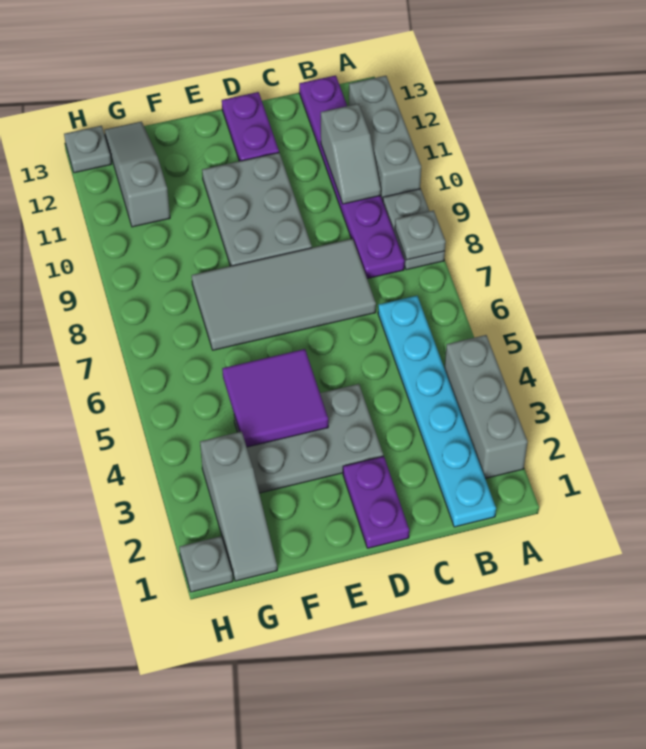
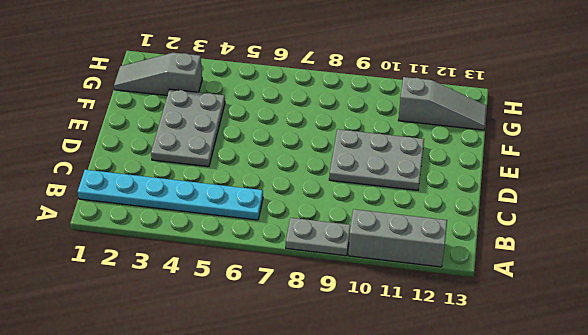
none -> grey 1x3 brick [444,335,528,479]
none -> purple 1x6 plate [299,75,405,279]
none -> grey 2x4 tile [192,239,376,350]

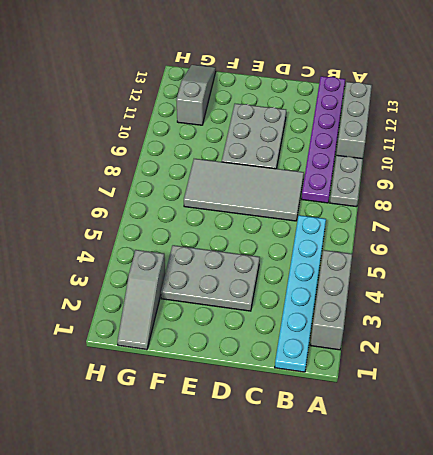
none -> purple 1x2 plate [343,456,409,548]
none -> purple 1x2 plate [222,92,279,161]
none -> grey 1x1 plate [179,536,233,592]

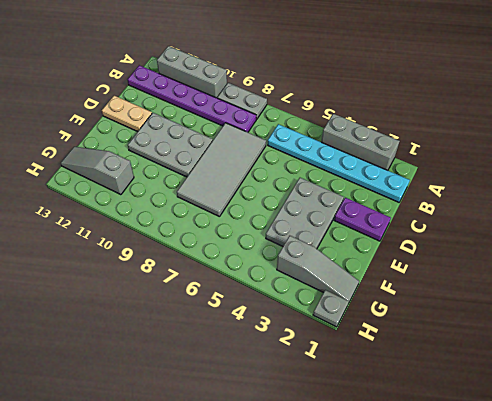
tan 1x2 plate [102,96,152,132] -> purple 1x2 plate [222,92,279,161]
none -> grey 1x1 plate [64,126,111,173]
none -> grey 1x1 plate [395,210,446,260]
none -> grey 1x2 slope [321,104,381,204]

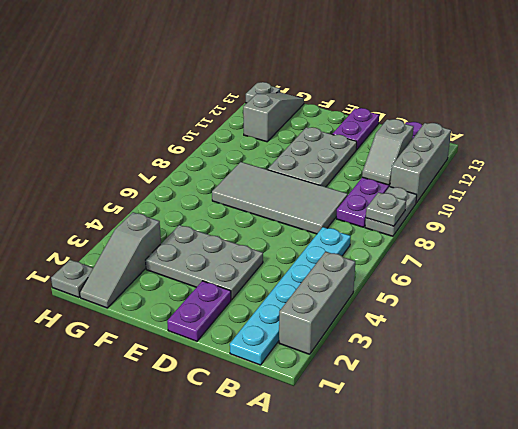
none -> purple 2x2 tile [222,349,328,447]

